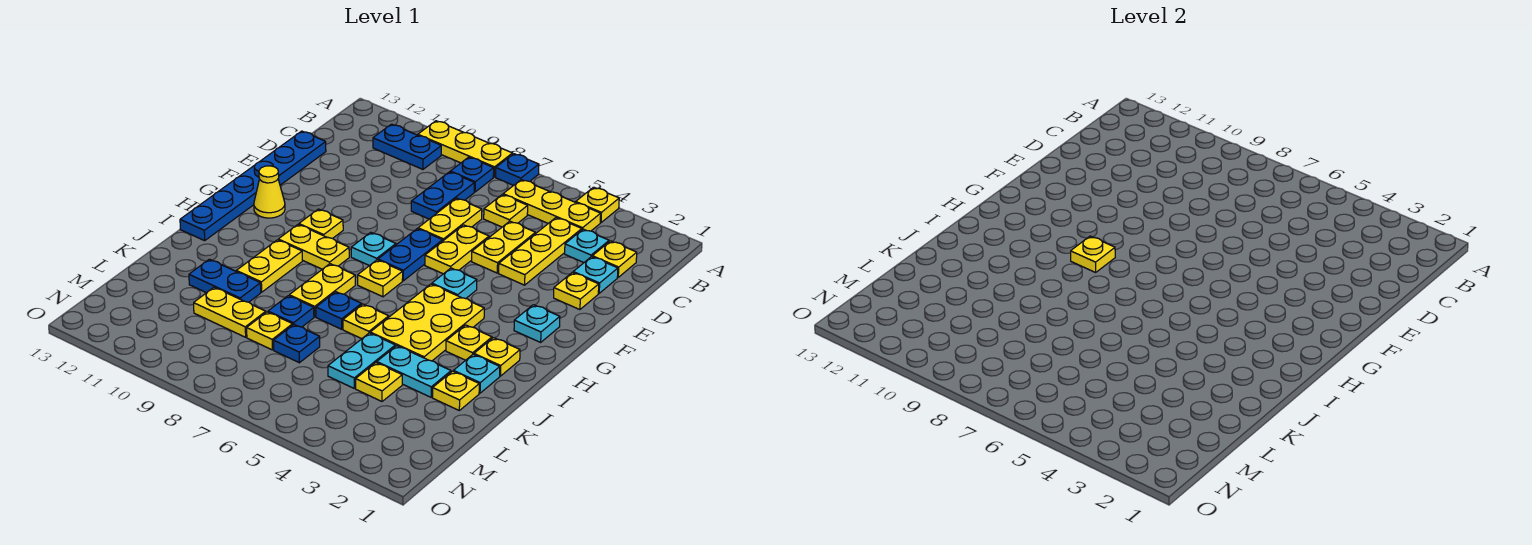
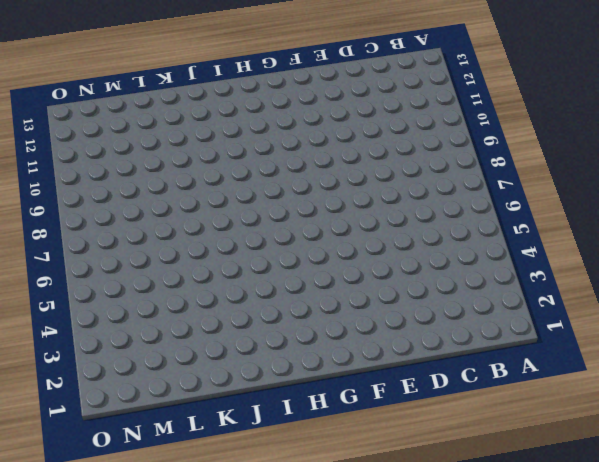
none -> yellow 1x1 plate [576,187,619,223]
none -> blue 1x1 plate [496,154,539,185]
none -> yellow 1x3 plate [418,121,513,177]
none -> yellow 1x3 plate [503,180,601,231]

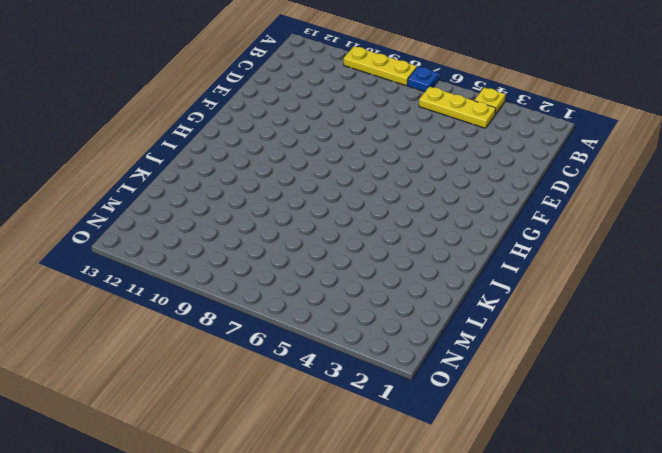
none -> blue 1x1 plate [450,157,494,192]
none -> blue 1x2 plate [373,124,441,169]
none -> yellow 1x1 plate [592,241,637,277]
none -> cyan 1x1 plate [565,229,609,263]

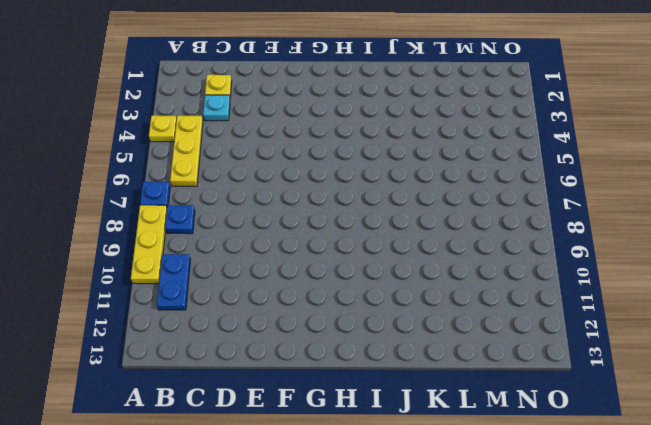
none -> yellow 1x3 plate [499,218,582,285]
none -> yellow 1x1 plate [484,194,528,227]
none -> blue 1x2 plate [411,172,475,219]
none -> cyan 1x1 plate [573,257,618,293]

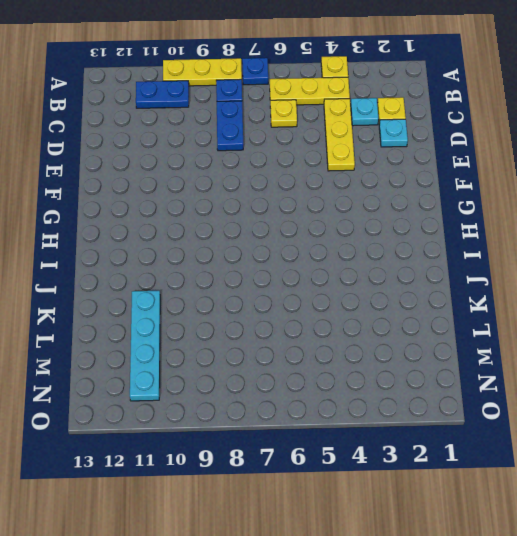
cyan 1x4 plate [130,291,160,401] -> blue 1x2 plate [189,259,261,302]
none -> yellow 1x2 plate [472,221,535,273]
none -> yellow 1x2 plate [418,198,482,241]
none -> blue 1x6 plate [180,131,326,241]
none -> yellow 1x1 plate [554,272,599,310]

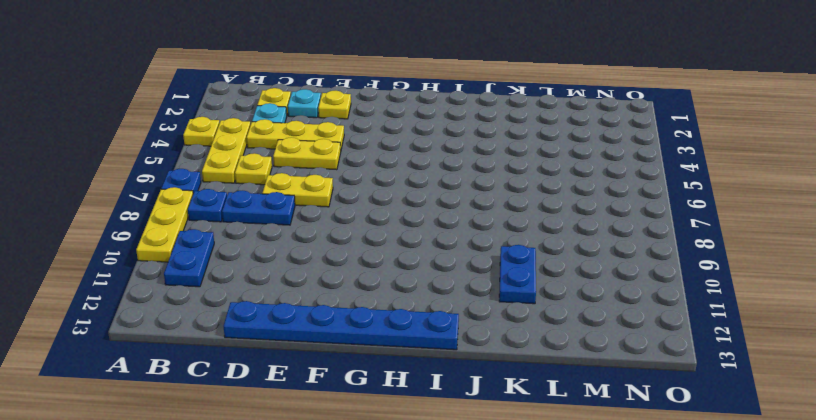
none -> yellow 1x2 plate [425,225,489,274]
none -> blue 1x2 plate [378,229,443,281]
none -> cyan 1x1 plate [514,305,560,342]
none -> cyan 1x1 plate [432,268,477,299]

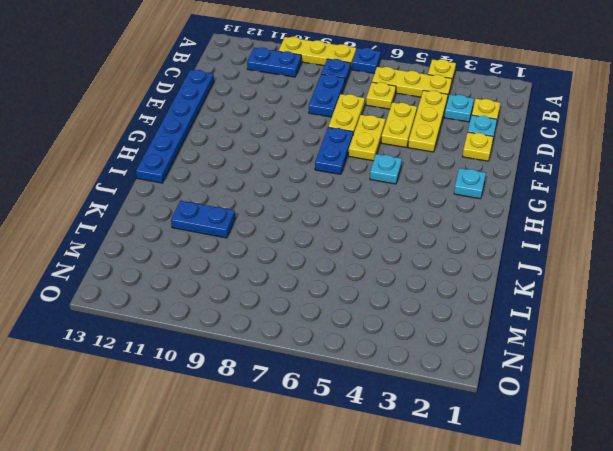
none -> cyan 1x1 plate [351,232,396,266]
none -> yellow 1x1 plate [299,209,343,239]
none -> yellow 1x1 cone [254,166,285,218]
none -> yellow 2x3 plate [370,284,484,361]

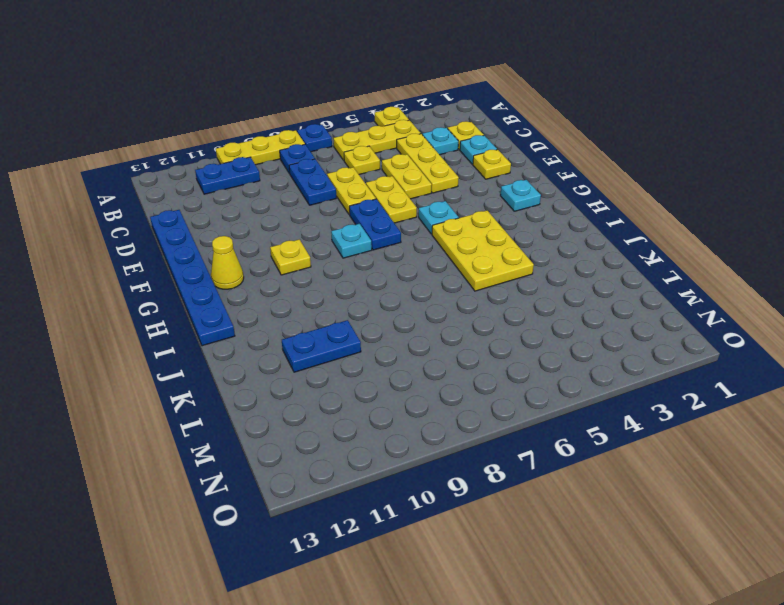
none -> yellow 1x1 plate [358,260,403,297]
none -> yellow 1x2 plate [278,225,349,269]
none -> yellow 1x1 plate [474,338,520,376]
none -> yellow 1x1 plate [446,325,492,360]

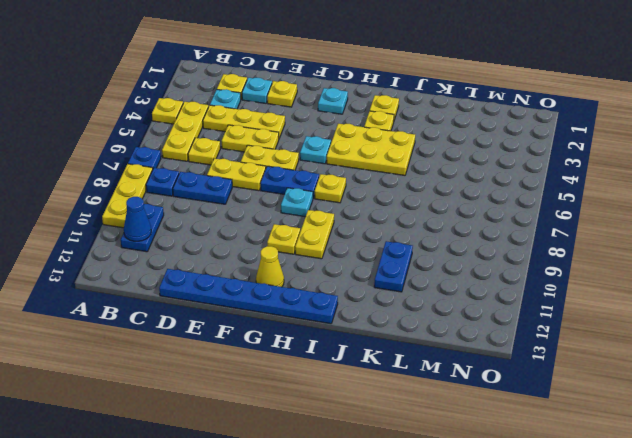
blue 1x1 cone [124,197,151,241] -> none
none -> yellow 1x2 plate [289,264,355,317]
none -> yellow 1x2 plate [236,240,302,292]
none -> cyan 1x1 plate [453,354,500,393]
none -> yellow 1x1 plate [343,304,389,339]

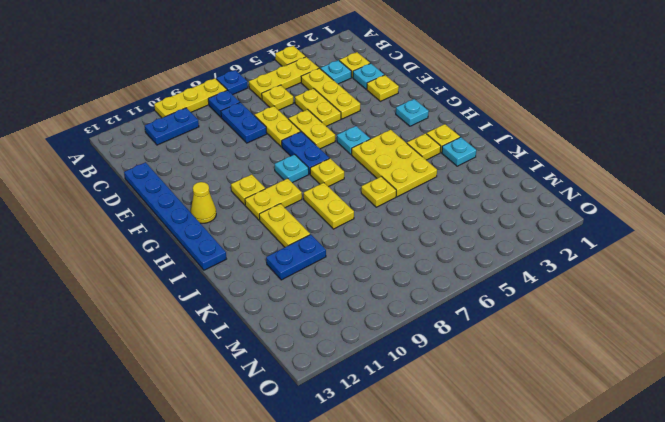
none -> blue 1x1 plate [316,292,362,329]
none -> yellow 1x1 plate [433,371,479,410]
none -> cyan 1x2 plate [377,346,451,397]
none -> cyan 1x2 plate [328,333,395,388]

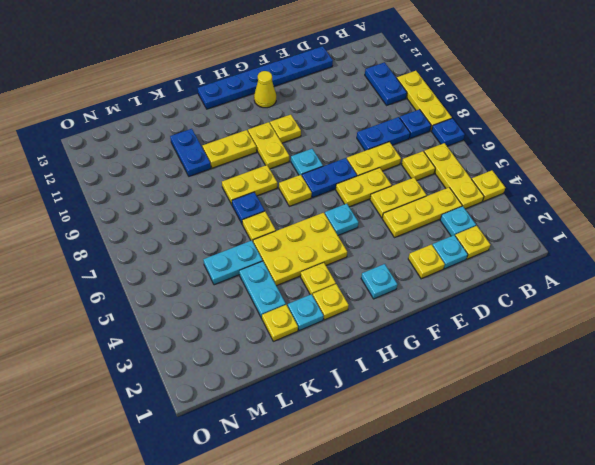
none -> blue 1x1 plate [268,296,314,327]
none -> yellow 1x1 plate [356,363,402,401]
none -> blue 1x1 plate [274,325,320,363]
none -> yellow 1x1 plate [247,312,293,350]

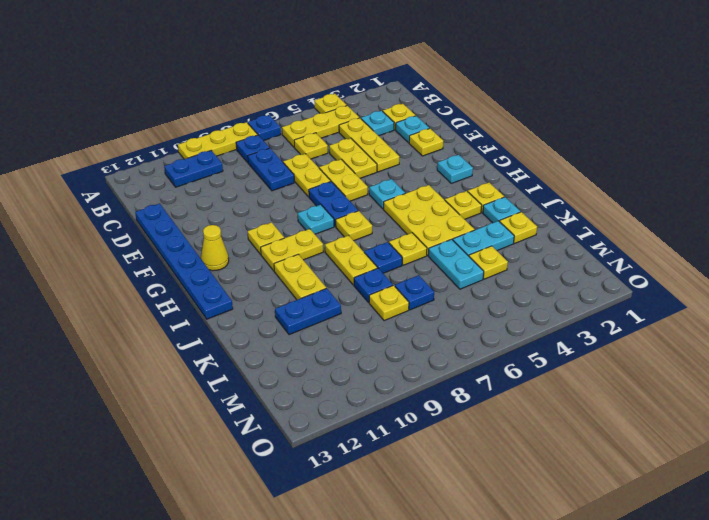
none -> yellow 1x2 plate [194,287,266,337]
none -> yellow 1x1 plate [1071,236,1115,272]

